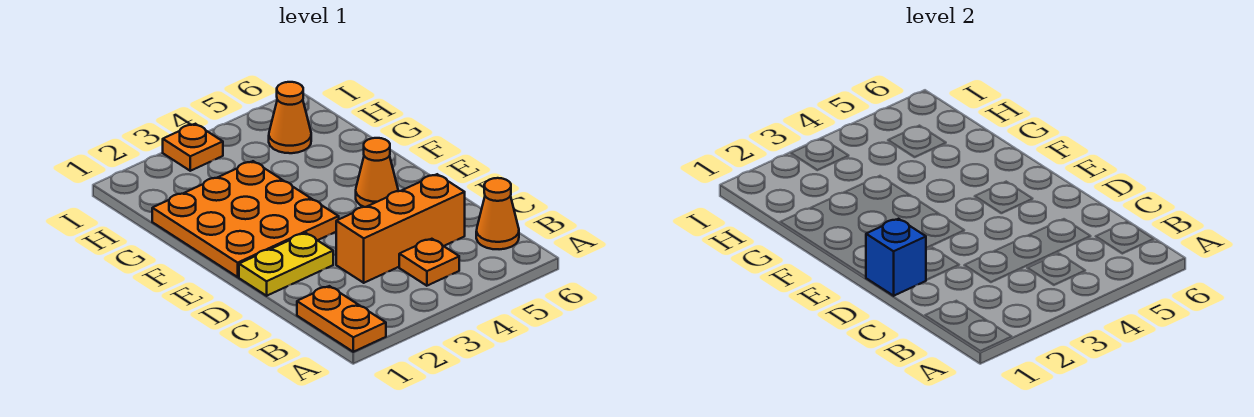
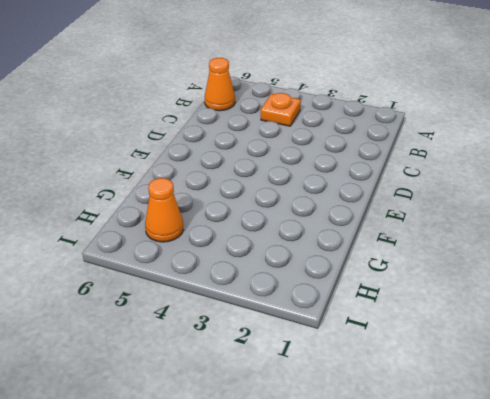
none -> orange 1x2 plate [297,286,386,352]
none -> orange 1x3 brick [336,174,465,283]

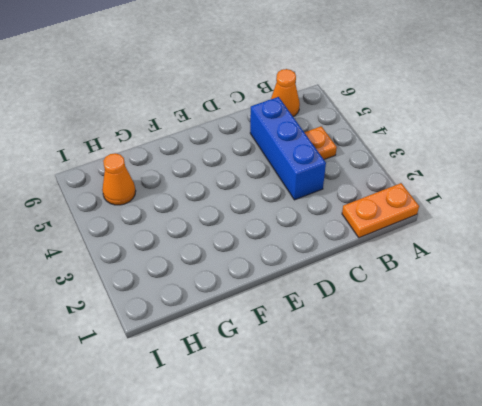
blue 1x3 brick [250,97,326,200] -> orange 1x3 brick [336,174,465,283]
none -> yellow 1x2 plate [239,233,333,296]
none -> orange 3x3 plate [152,161,339,277]

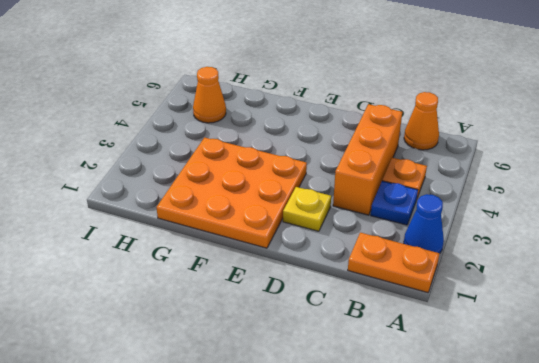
blue 1x1 cone [404,194,444,254] -> none
blue 1x1 plate [371,181,418,225] -> none
yellow 1x1 plate [283,187,331,231] -> yellow 1x2 plate [239,233,333,296]
none -> orange 1x1 cone [356,138,398,207]
none -> orange 1x1 plate [163,124,223,171]

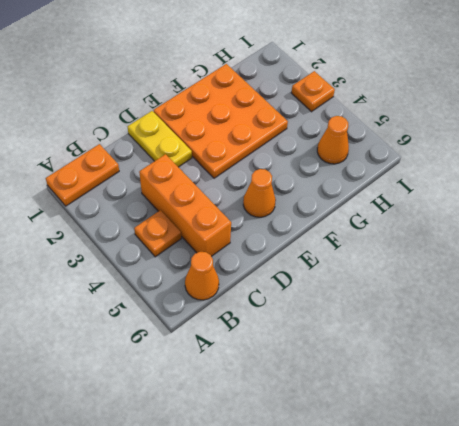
none -> blue 1x1 brick [866,219,926,296]

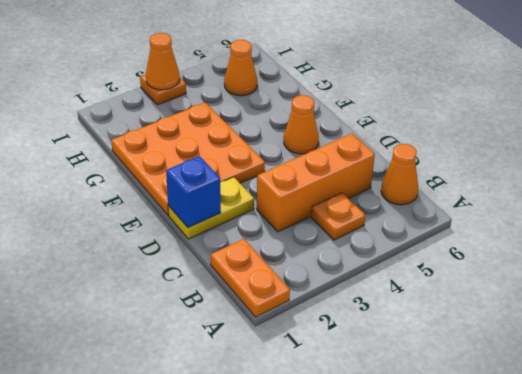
orange 1x1 cone [146,33,179,90] -> none

